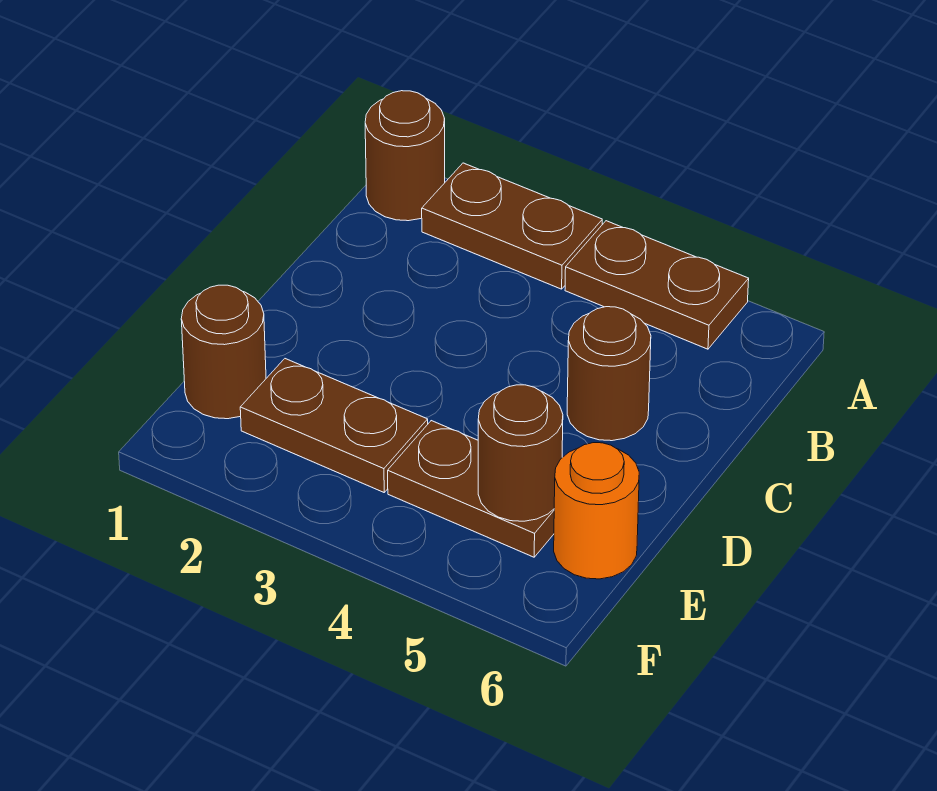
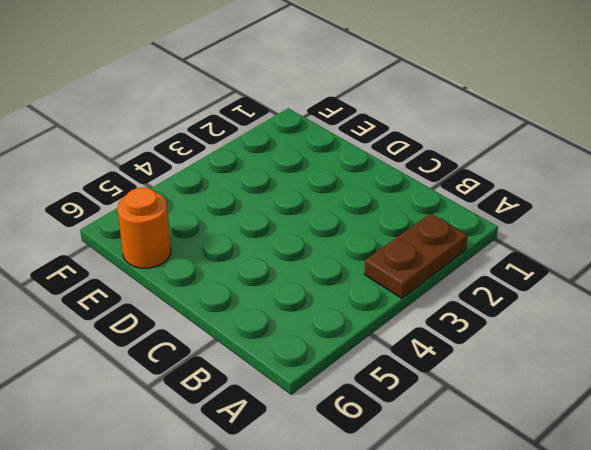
none -> brown 1x1 round brick [365,91,445,221]
none -> brown 1x2 plate [565,221,749,349]

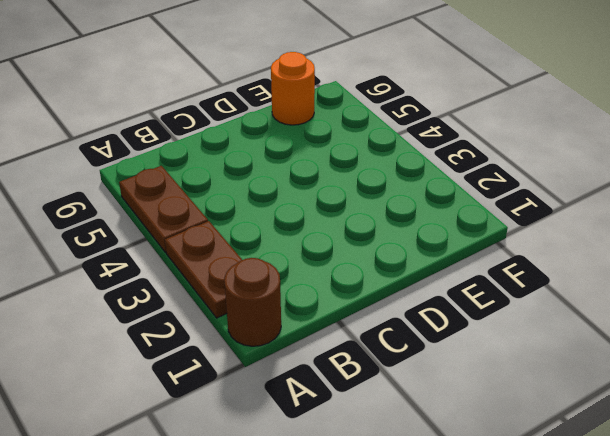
none -> brown 1x1 round brick [567,307,651,441]
none -> brown 1x1 round brick [181,285,266,419]

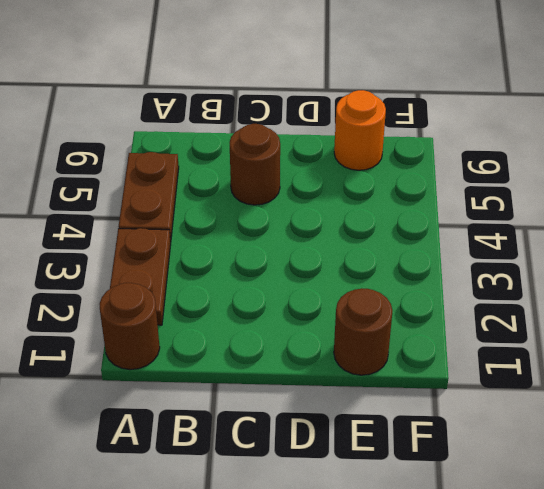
none -> brown 1x2 plate [240,359,428,492]
none -> brown 1x2 plate [388,421,554,557]

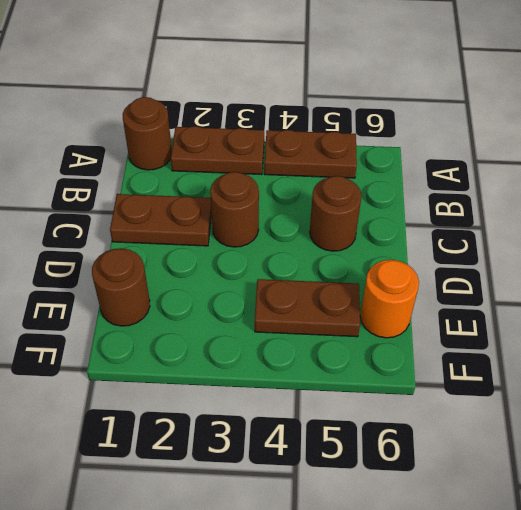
brown 1x2 plate [110,194,212,246] -> brown 1x2 plate moved to [240,359,428,492]
brown 1x1 round brick [210,172,259,247] -> brown 1x1 round brick moved to [478,385,563,521]

